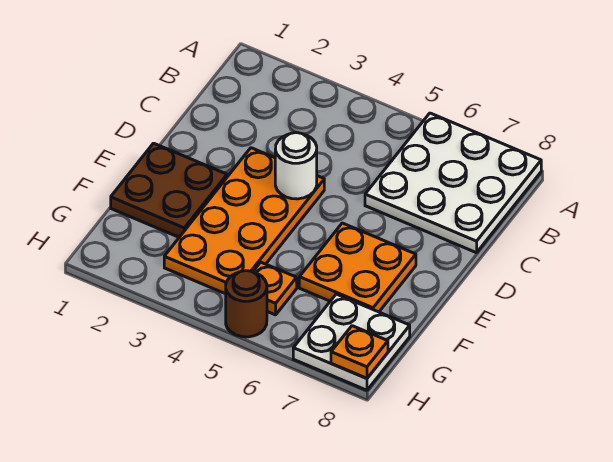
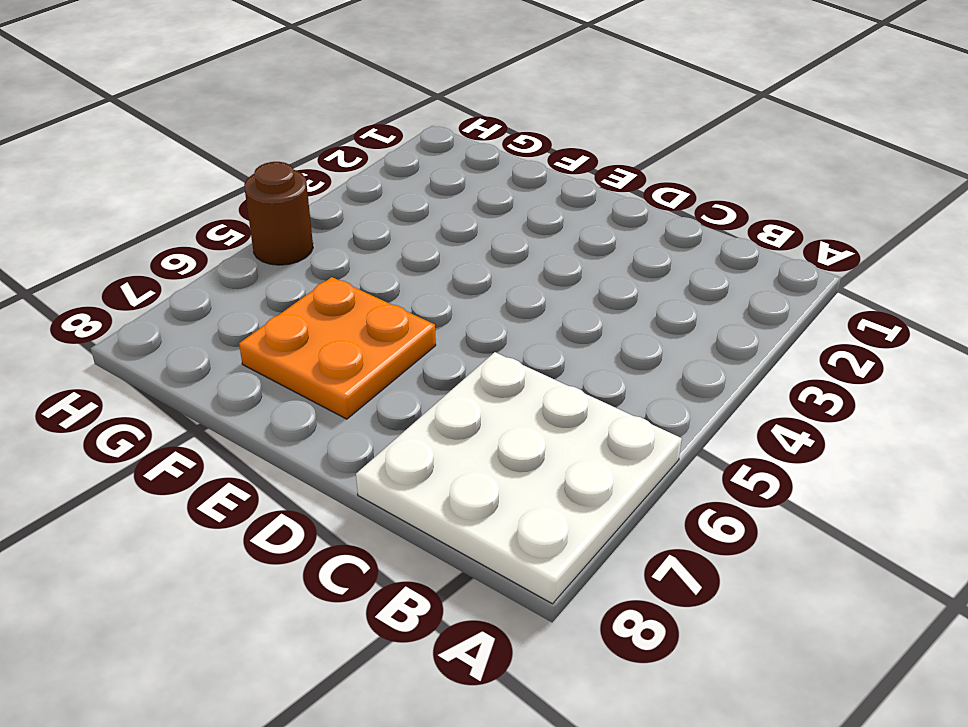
none -> orange 2x4 plate [164,148,324,294]
none -> brown 2x2 plate [111,143,227,237]

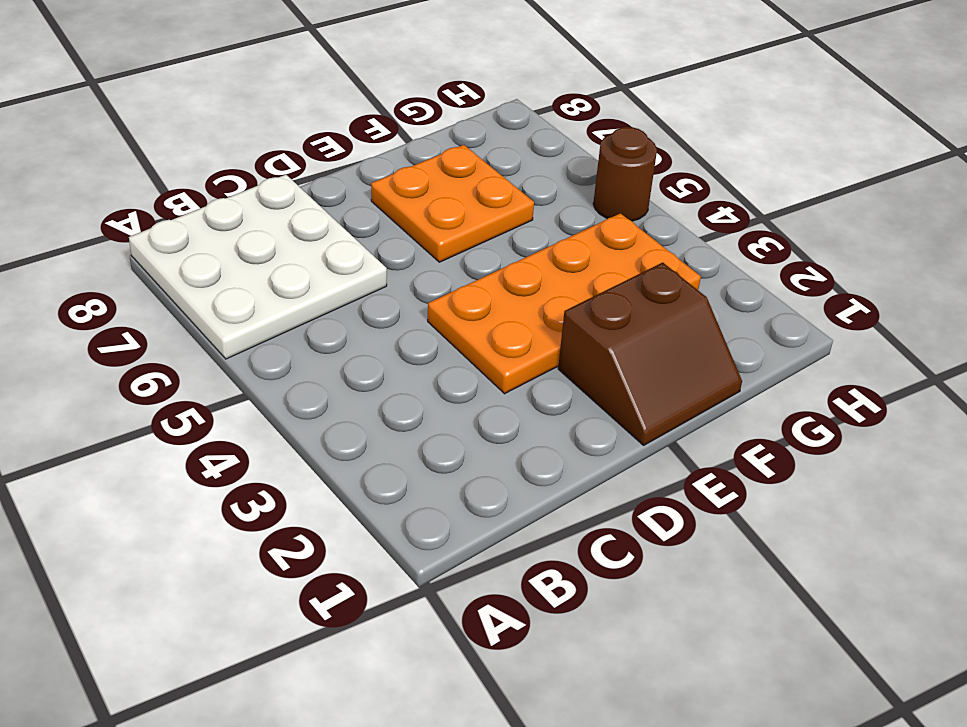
brown 2x2 slope [558,262,742,445] -> brown 2x2 plate [111,143,227,237]
none -> orange 1x1 plate [253,262,297,315]
none -> white 2x2 plate [293,294,410,390]

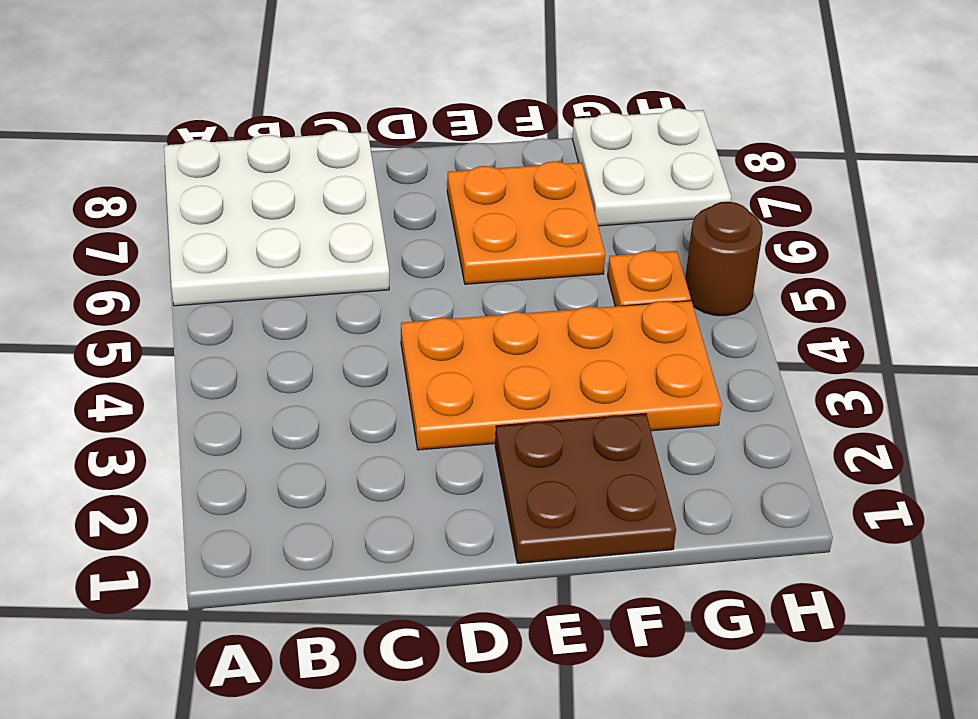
none -> white 1x1 round brick [275,133,317,199]
none -> orange 1x1 plate [331,326,388,378]

